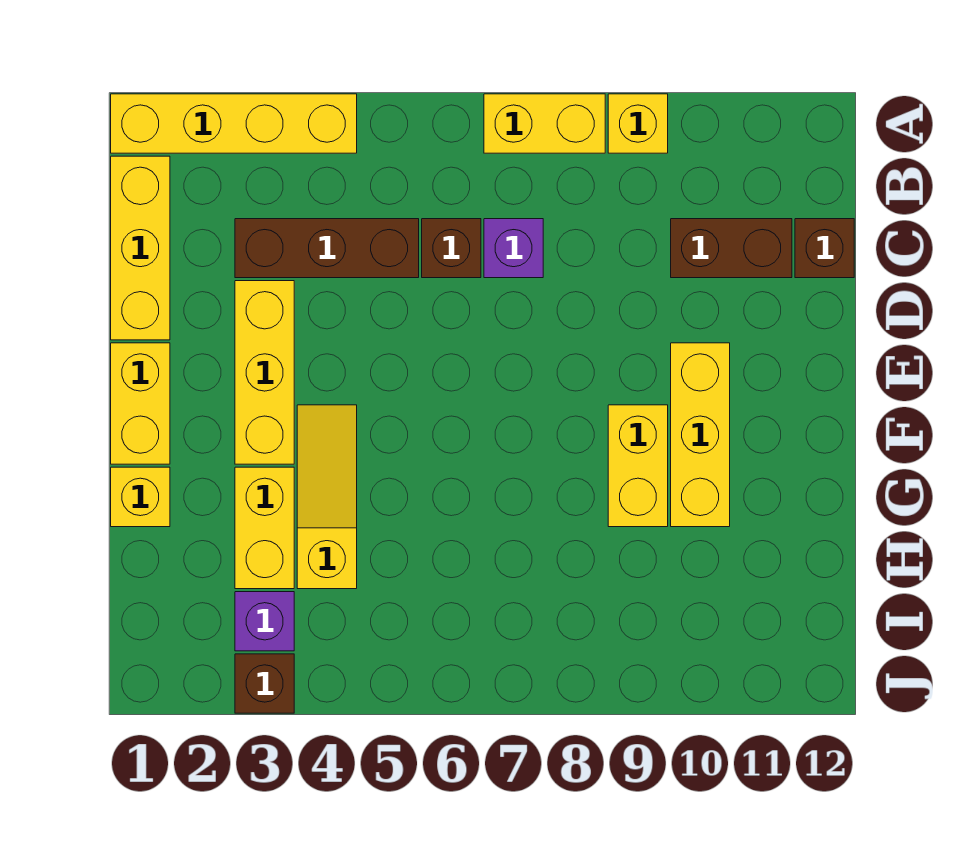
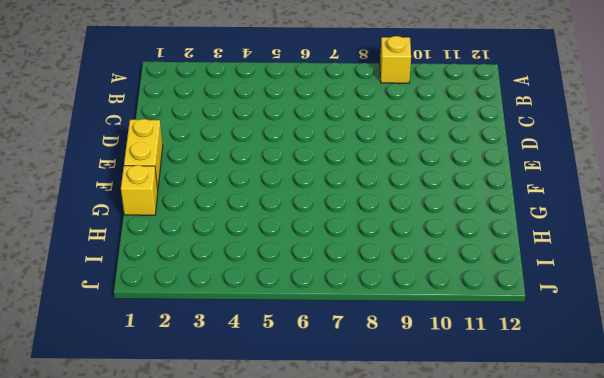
none -> yellow 1x4 brick [111,94,357,153]
none -> yellow 1x2 brick [484,94,605,153]
none -> yellow 1x3 brick [111,156,170,340]

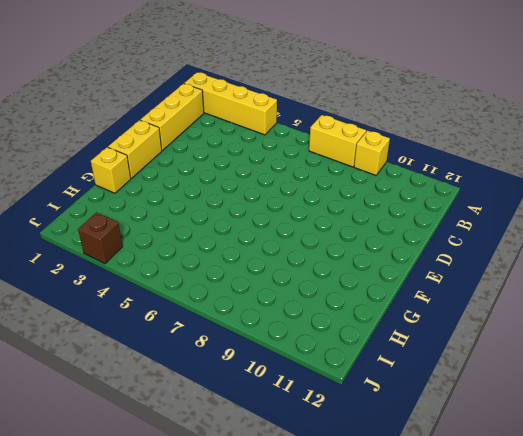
none -> brown 1x3 brick [235,219,419,278]
none -> brown 1x1 brick [422,219,481,278]
none -> purple 1x1 brick [484,219,543,278]

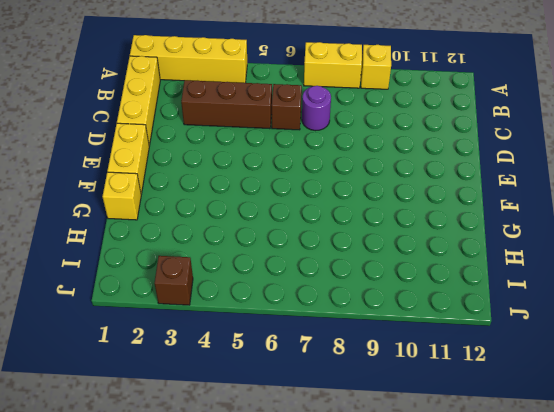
purple 1x1 round brick [302,86,331,131] -> purple 1x1 brick [484,219,543,278]
none -> brown 1x2 brick [671,219,792,278]
none -> brown 1x1 brick [795,219,854,278]
none -> yellow 1x3 brick [235,281,294,464]

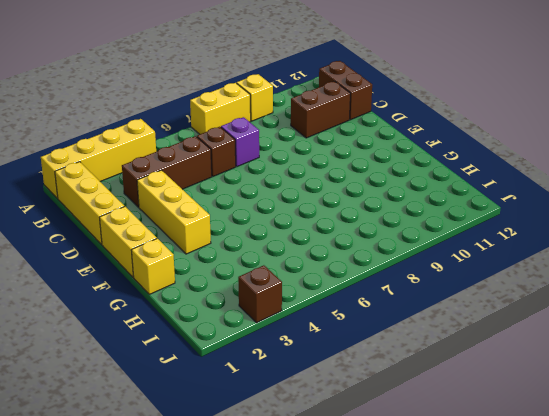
brown 1x2 brick [319,61,372,120] -> brown 1x1 brick [795,219,854,278]
none -> yellow 1x3 brick [671,343,730,527]
none -> yellow 1x3 slope [297,405,357,589]
none -> yellow 1x2 brick [608,405,668,527]

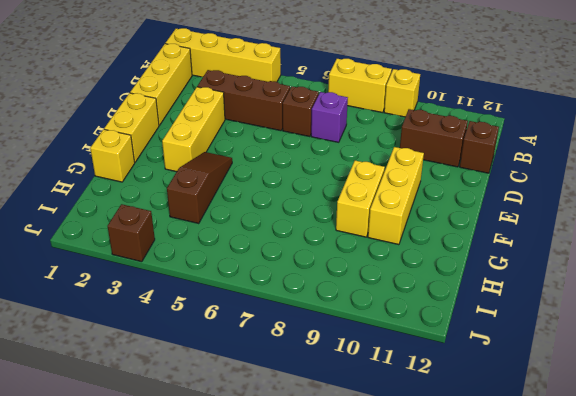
brown 1x3 slope [167,152,232,224] -> yellow 1x3 slope [297,405,357,589]
none -> yellow 1x2 brick [235,467,294,589]
none -> purple 1x1 brick [235,592,294,651]

